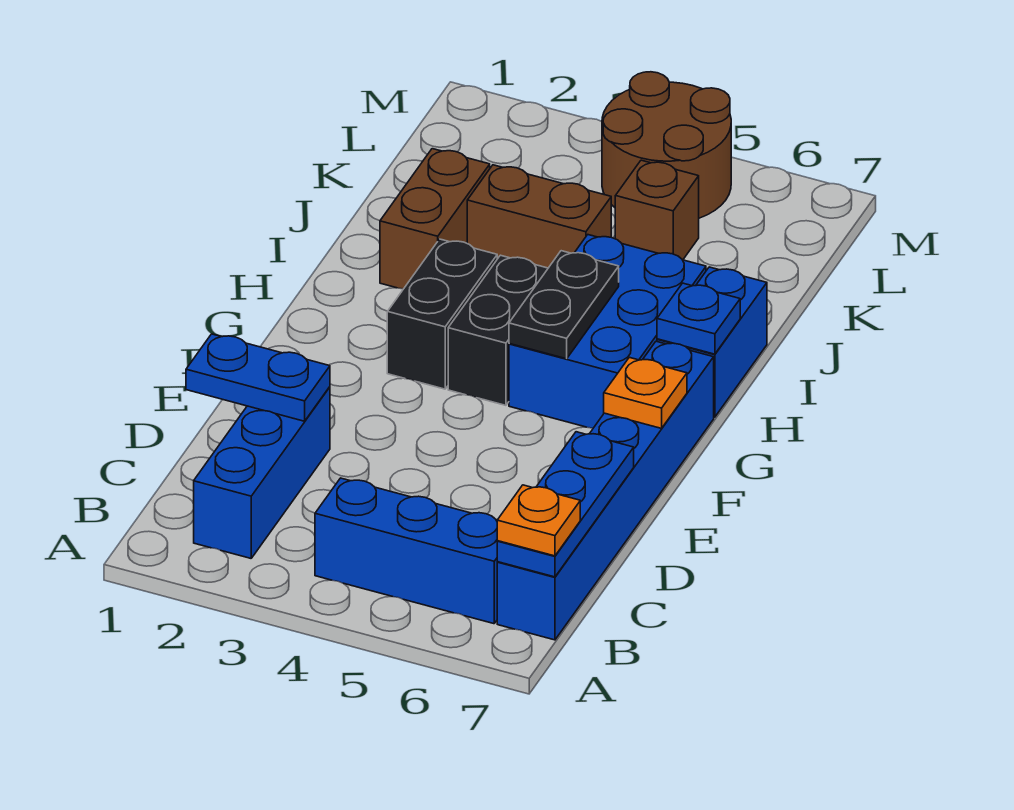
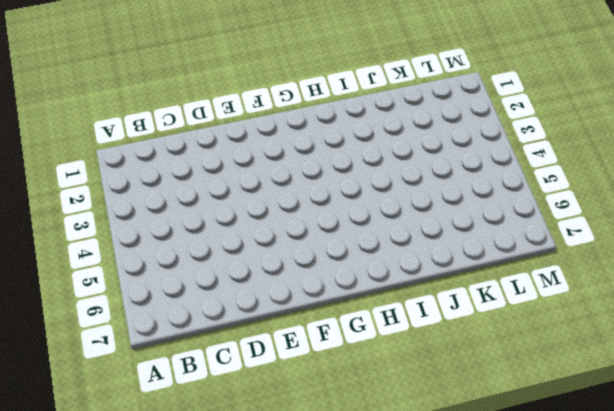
none -> blue 1x3 brick [194,387,330,558]
none -> blue 1x3 brick [315,478,497,624]
none -> blue 1x6 brick [497,341,714,640]

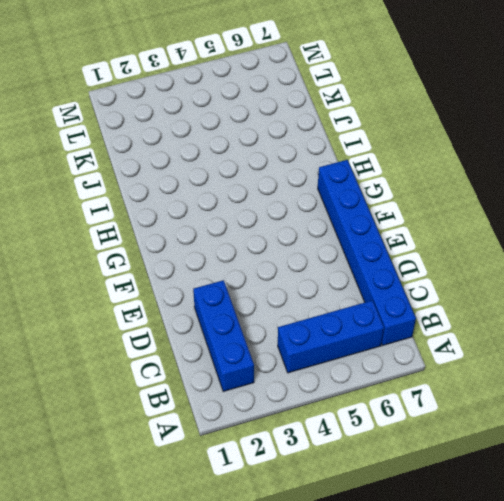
none -> black 1x2 brick [387,239,497,389]
none -> black 1x2 brick [448,255,548,405]
none -> blue 2x3 brick [509,235,706,428]

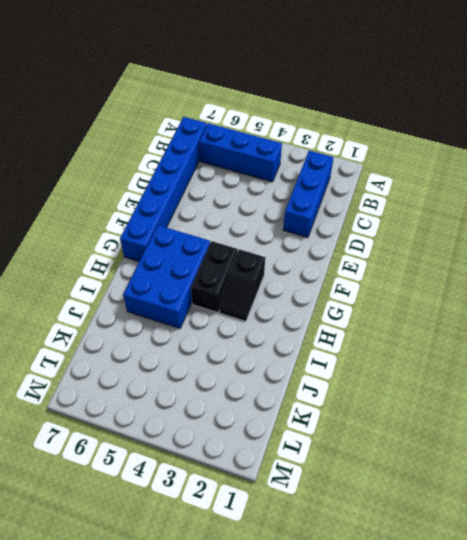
black 1x2 slope [220,249,265,321] -> black 1x2 brick [387,239,497,389]
none -> blue 1x2 brick [657,267,767,417]
none -> brown 1x2 brick [380,149,490,289]
none -> brown 1x2 brick [467,165,611,268]

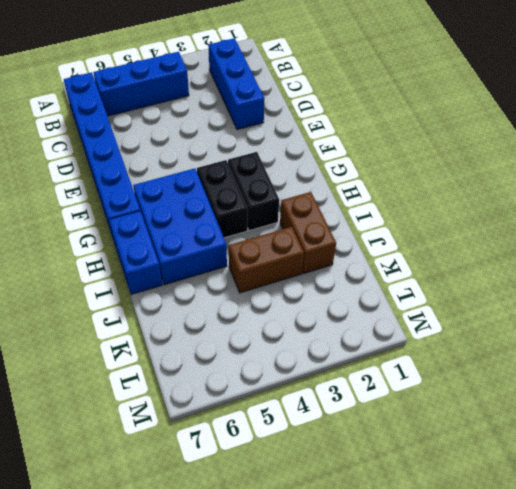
none -> brown 1x1 brick [615,160,699,260]
none -> brown 2x2 round brick [602,72,731,218]
none -> blue 1x3 plate [497,432,634,577]

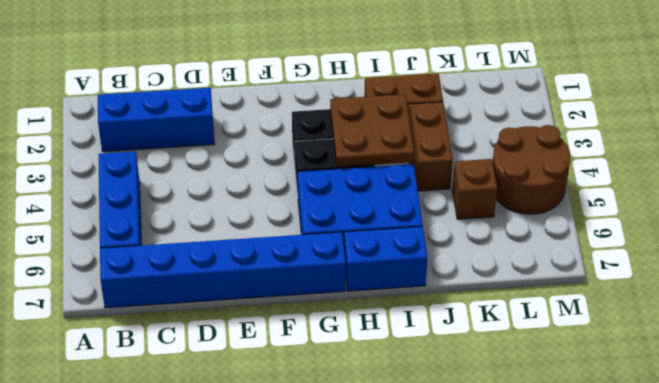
brown 2x2 plate [330,94,414,167] -> none
none -> blue 1x3 plate [497,432,634,577]
none -> blue 1x2 plate [186,334,330,421]
none -> orange 1x1 plate [604,357,687,428]

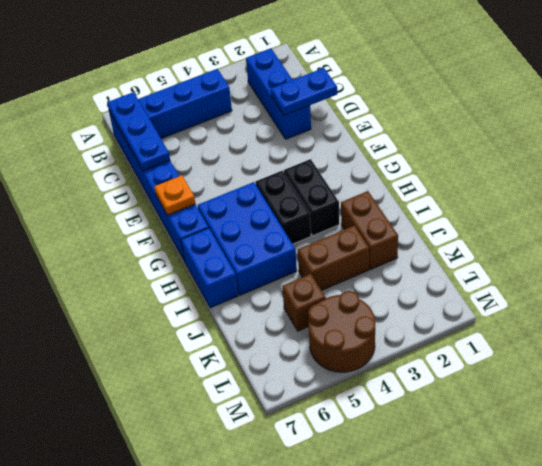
none -> black 1x2 plate [509,251,619,359]
none -> blue 1x1 plate [657,283,740,354]
none -> orange 1x1 plate [497,485,580,556]

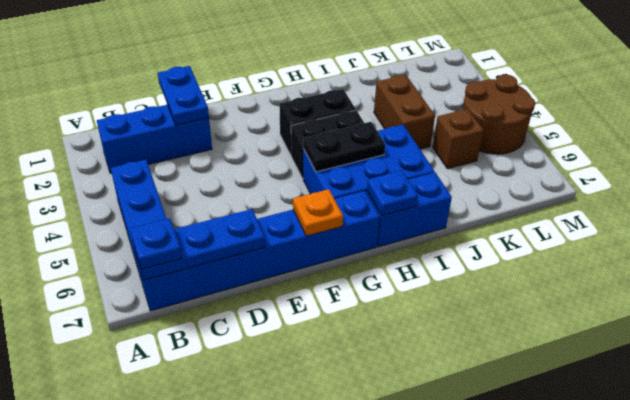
blue 1x1 plate [130,219,182,270] -> orange 1x1 plate [497,485,580,556]
none -> brown 1x2 brick [380,149,490,289]

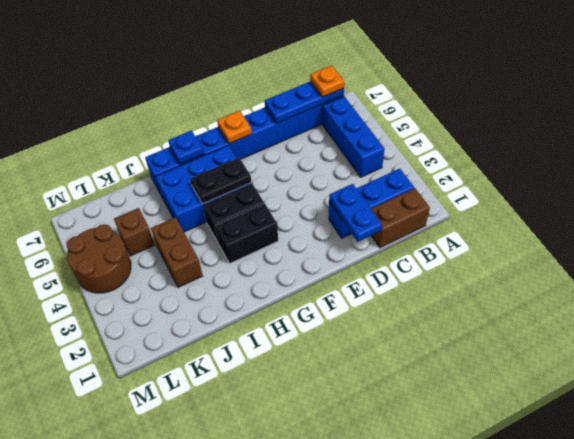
brown 1x2 brick [371,188,430,248] -> brown 1x2 brick moved to [380,149,490,289]

